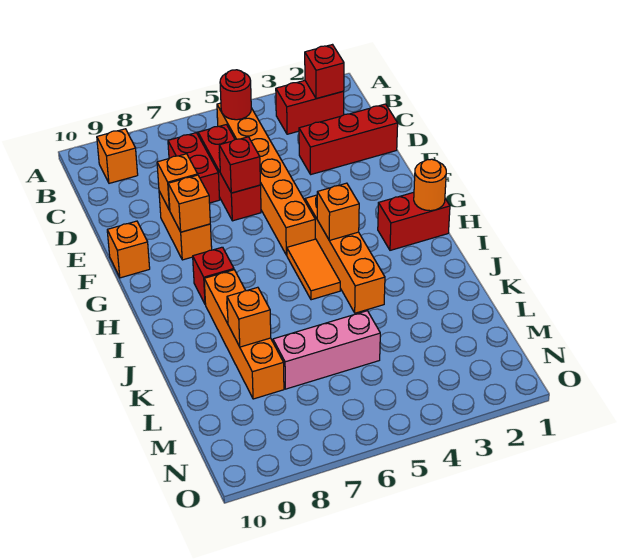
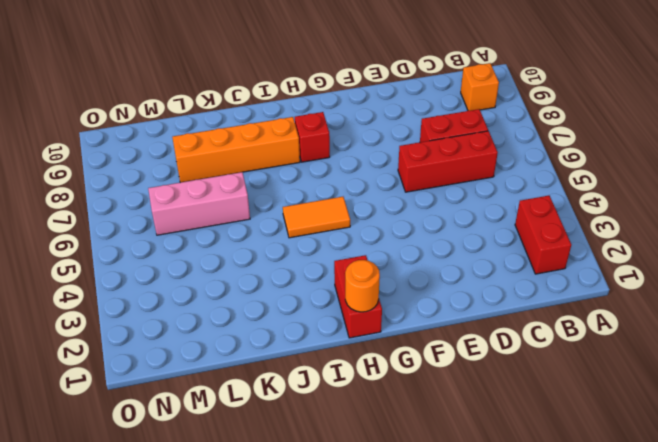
pink 1x3 brick [148,172,250,235] -> pink 1x3 brick turned to [273,311,380,389]
none -> orange 1x6 brick [217,103,315,255]
none -> red 1x3 brick [299,104,398,174]
none -> orange 1x2 brick [159,191,212,260]

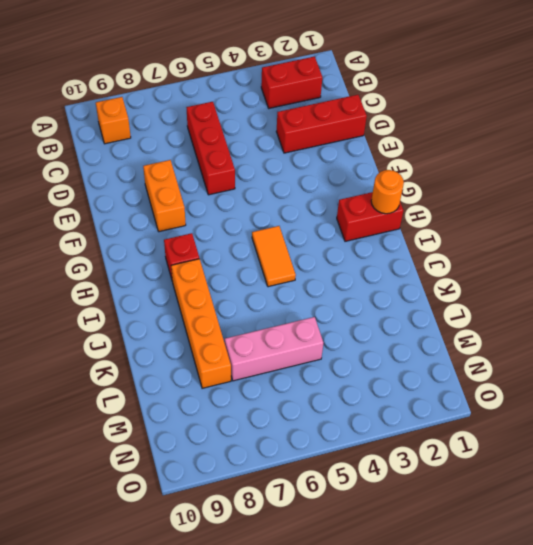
none -> orange 1x6 brick [217,103,315,255]
none -> red 1x2 brick [168,133,220,203]
none -> orange 1x1 brick [107,221,150,278]

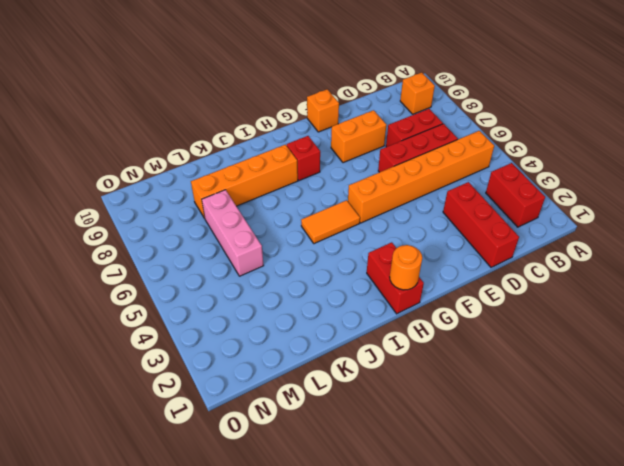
none -> orange 1x4 brick [305,195,385,313]
none -> red 1x1 brick [305,45,344,99]
none -> red 1x1 round brick [220,70,251,120]

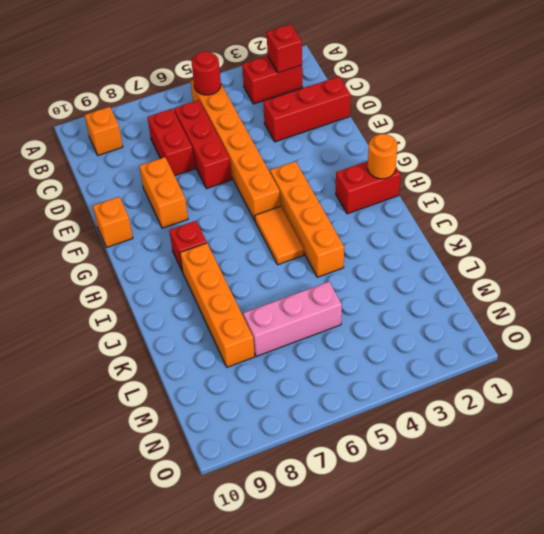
none -> red 1x1 brick [219,137,260,193]
none -> orange 1x1 brick [157,154,198,210]
none -> orange 1x1 brick [168,175,210,232]

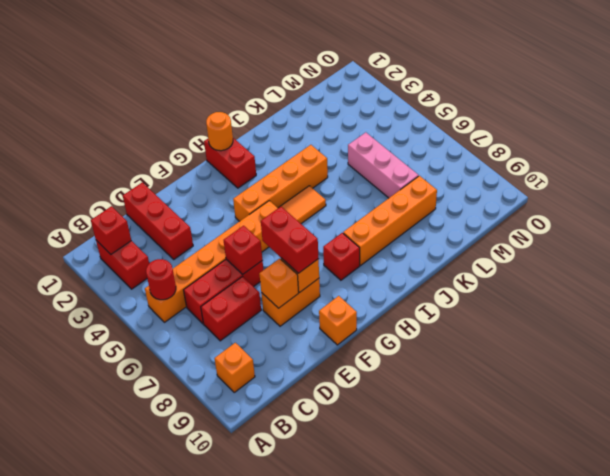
red 1x2 brick [261,207,319,273] -> none
none -> orange 1x1 brick [317,183,359,240]
none -> orange 1x1 brick [227,287,271,347]

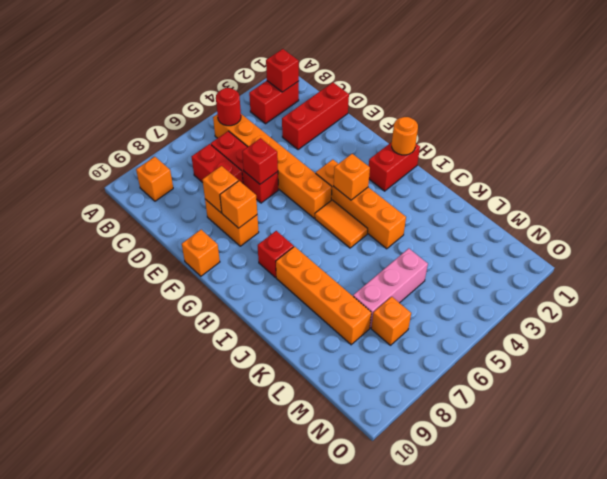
orange 1x1 brick [371,297,411,345] -> orange 1x1 brick moved to [227,287,271,347]

